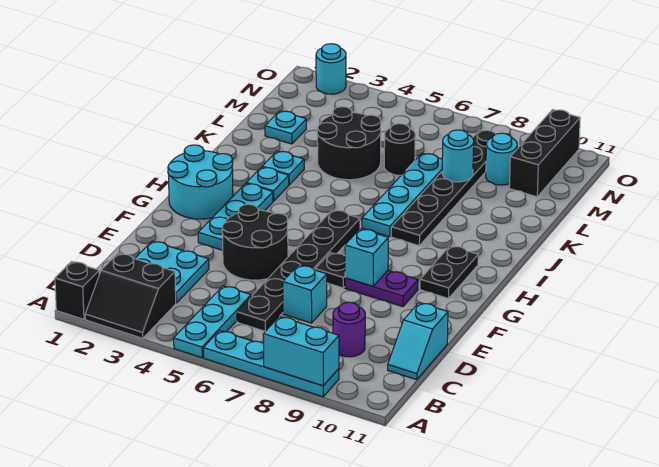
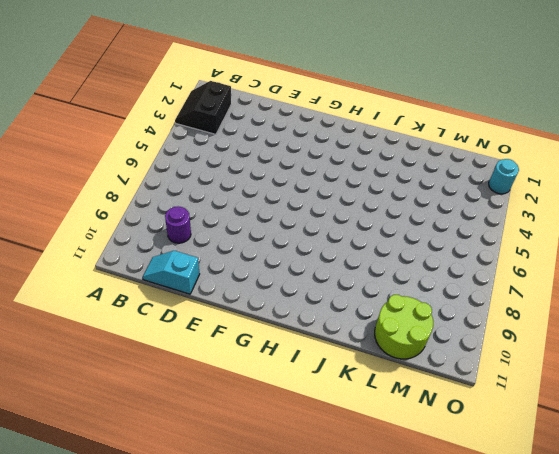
lime 2x2 round brick [375,295,433,359] -> black 1x3 brick [509,109,580,197]
none -> black 1x1 brick [55,261,99,319]
none -> cyan 1x3 plate [174,286,251,358]
none -> cyan 1x4 plate [204,331,339,397]

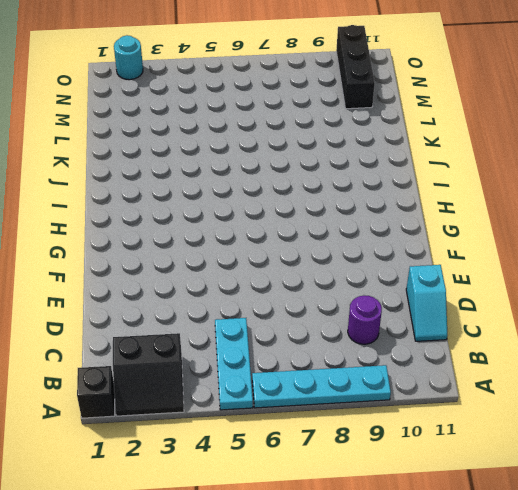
none -> cyan 2x2 plate [135,241,209,303]
none -> black 1x6 plate [237,210,360,331]
none -> cyan 1x1 brick [283,265,327,323]

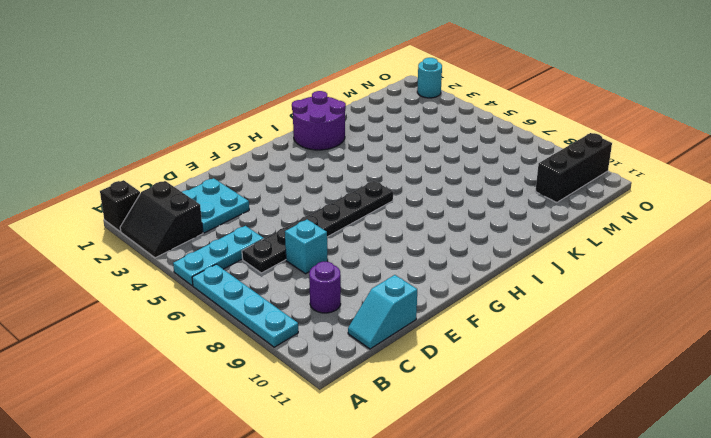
purple 2x2 round brick [292,91,346,150] -> none
none -> black 2x2 round brick [222,204,288,280]
none -> cyan 1x3 plate [198,183,273,250]
none -> black 1x1 plate [315,253,345,288]

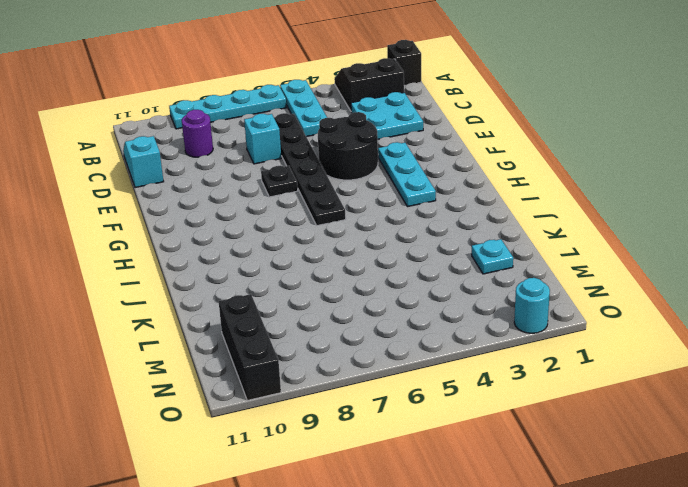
none -> purple 1x2 plate [345,270,418,307]
none -> cyan 2x2 round brick [168,145,233,219]
none -> black 1x2 plate [420,246,478,298]

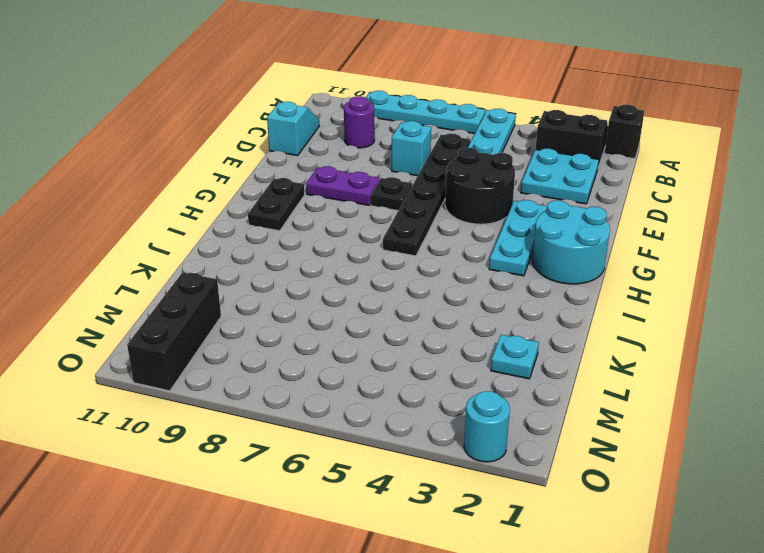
none -> cyan 1x1 plate [246,167,289,201]
none -> cyan 1x4 plate [362,153,442,237]
none -> black 1x6 plate [391,130,496,246]

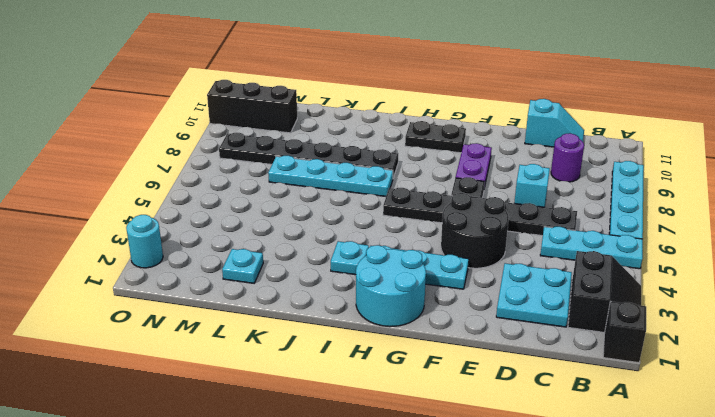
none -> cyan 1x1 plate [262,151,304,185]
none -> black 2x2 round brick [317,107,381,180]
none -> black 1x1 round brick [384,124,415,175]

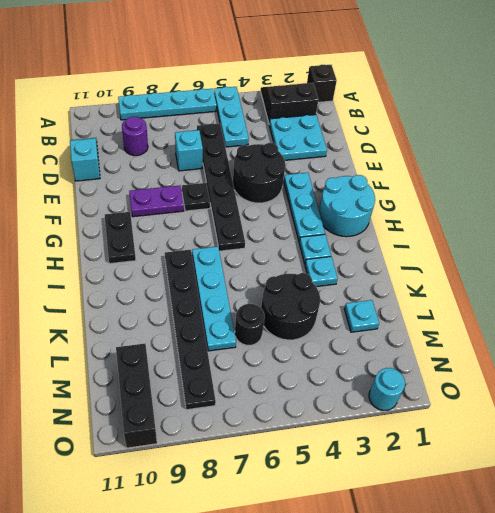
none -> cyan 1x1 round brick [486,133,517,185]
none -> cyan 1x2 brick [263,316,339,386]
none -> cyan 1x1 brick [345,229,388,286]

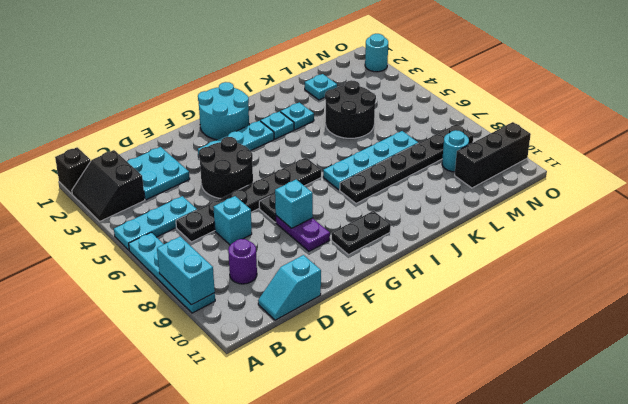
none -> black 1x1 round brick [384,124,415,175]
none -> cyan 1x1 round brick [442,130,474,182]

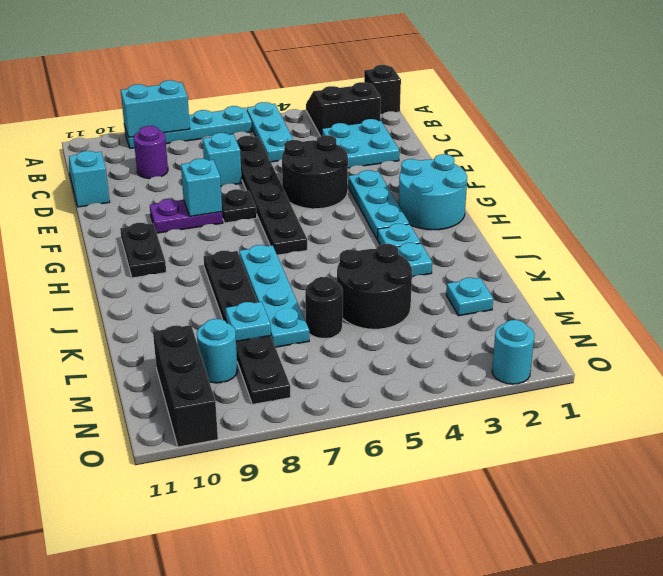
cyan 1x1 plate [226,302,271,342] -> cyan 1x1 round brick [442,130,474,182]

